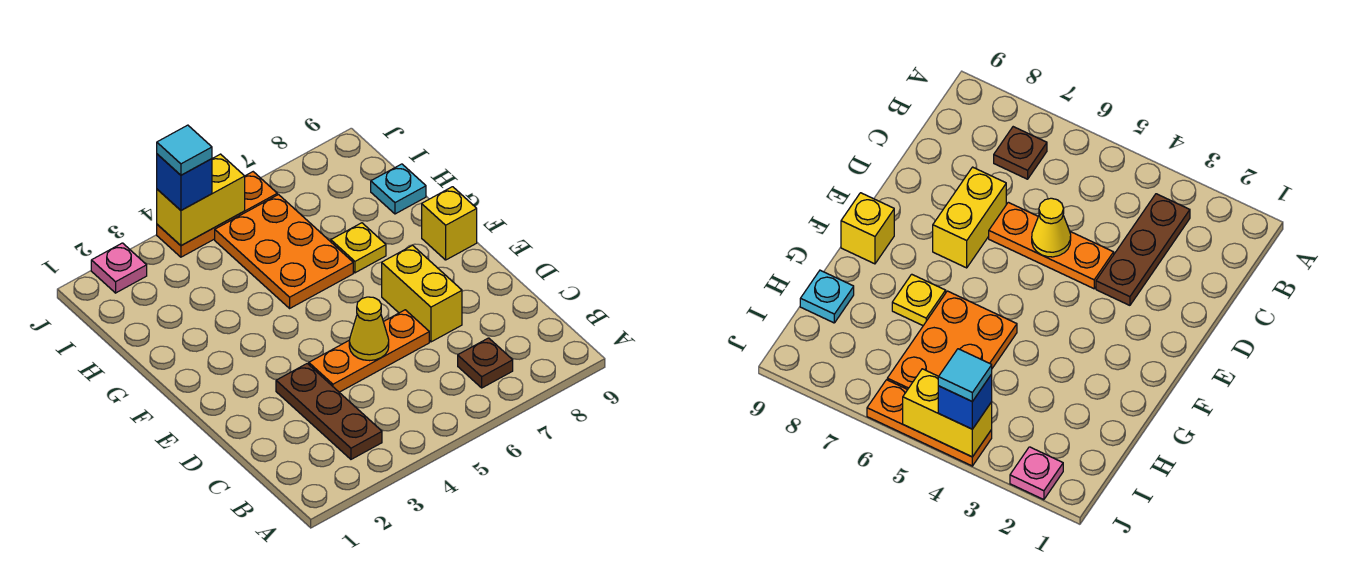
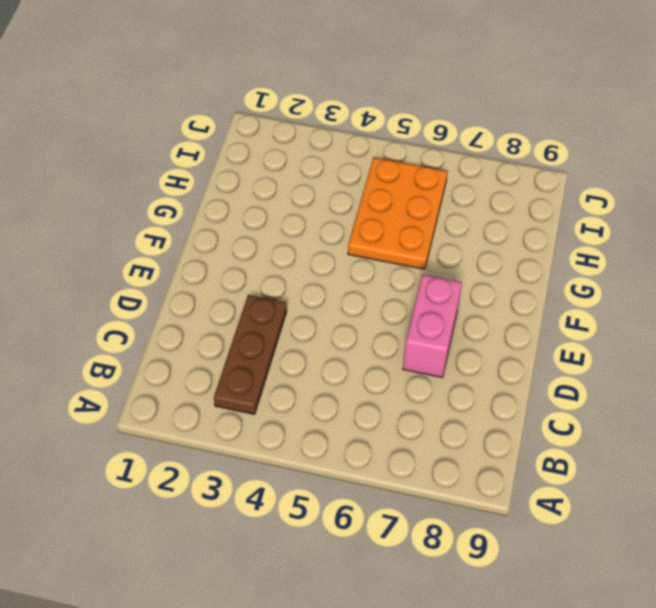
pink 1x2 brick [403,274,462,378] -> yellow 1x2 brick [382,245,462,342]
none -> brown 1x1 plate [458,338,513,388]
none -> orange 1x3 plate [309,310,429,392]
none -> yellow 1x1 brick [422,187,477,260]

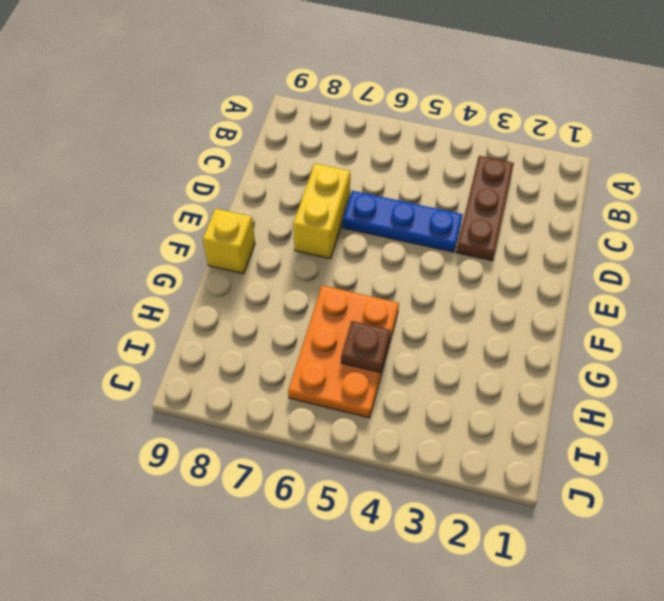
blue 1x3 plate [342,191,463,252] -> orange 1x3 plate [309,310,429,392]
brown 1x1 plate [341,321,391,373] -> brown 1x1 plate moved to [458,338,513,388]
none -> yellow 1x1 plate [331,223,386,273]
none -> cyan 1x1 plate [371,164,426,214]
none -> pink 1x1 plate [91,243,147,293]

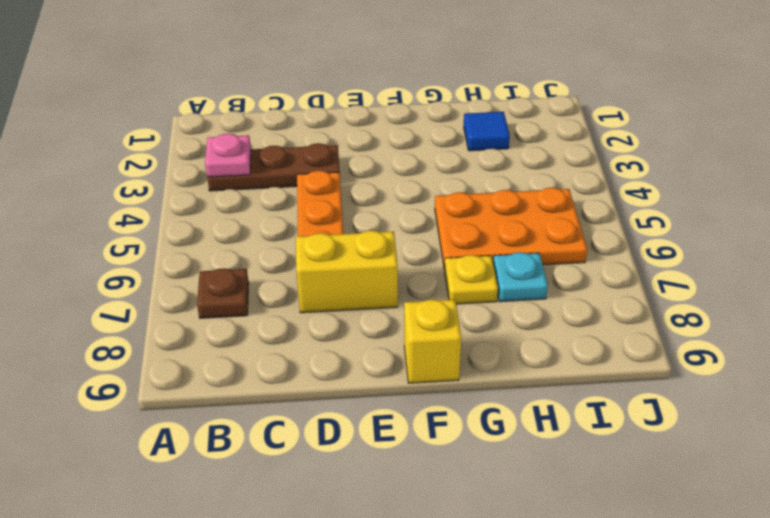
pink 1x1 plate [205,134,251,177] -> pink 1x1 plate moved to [91,243,147,293]
blue 1x1 tile [464,112,510,151] -> none
cyan 1x1 plate [493,252,548,302] -> cyan 1x1 plate moved to [371,164,426,214]
none -> orange 1x3 plate [157,172,277,257]
none -> yellow 1x1 cone [349,297,389,361]
none -> yellow 1x2 brick [157,154,245,246]

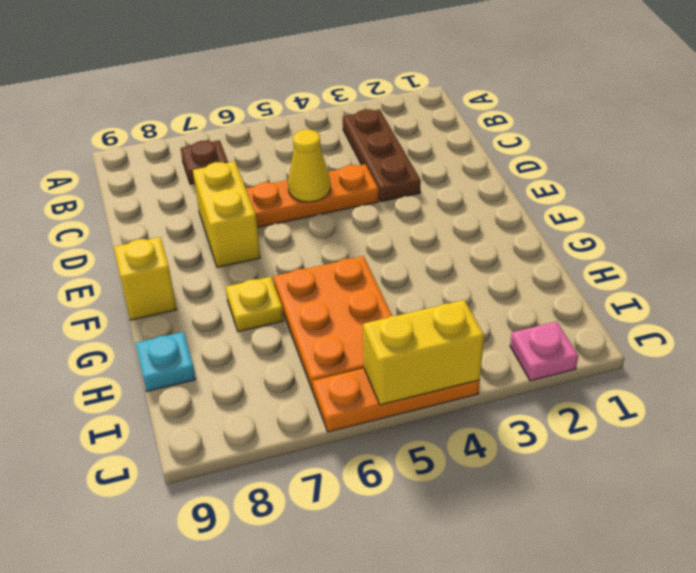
none -> blue 1x1 brick [157,154,212,210]
none -> cyan 1x1 tile [157,125,212,175]

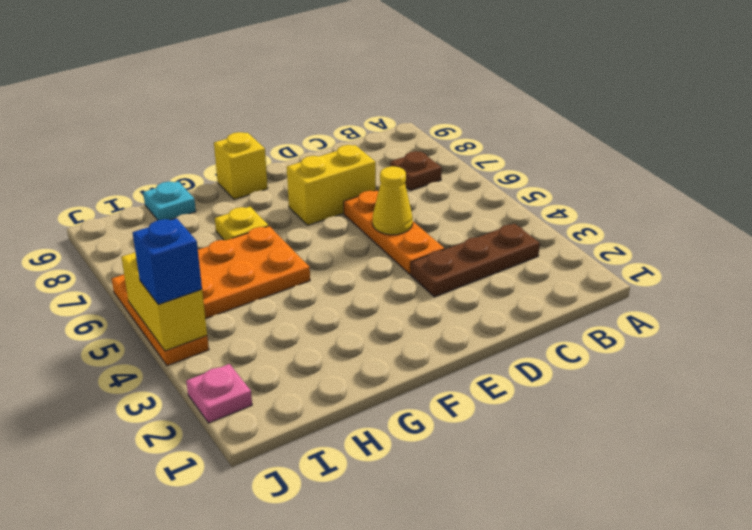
none -> cyan 1x1 tile [157,125,212,175]

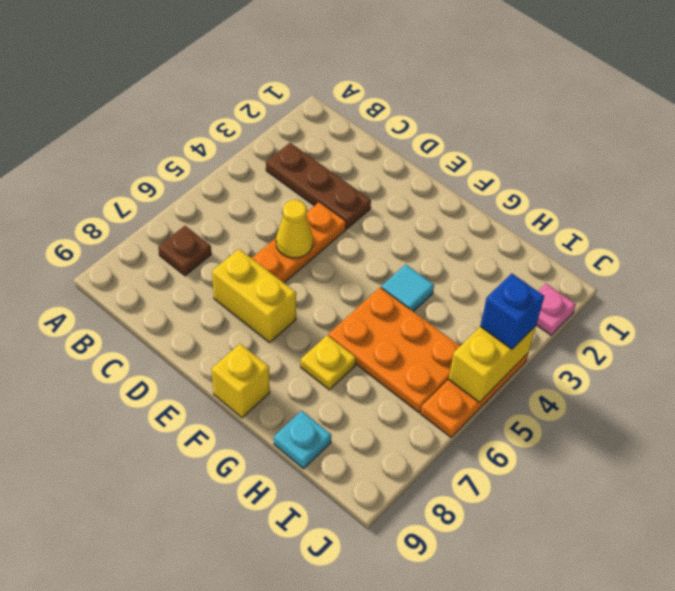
cyan 1x1 tile [381,264,434,312] -> cyan 1x1 tile moved to [157,125,212,175]

